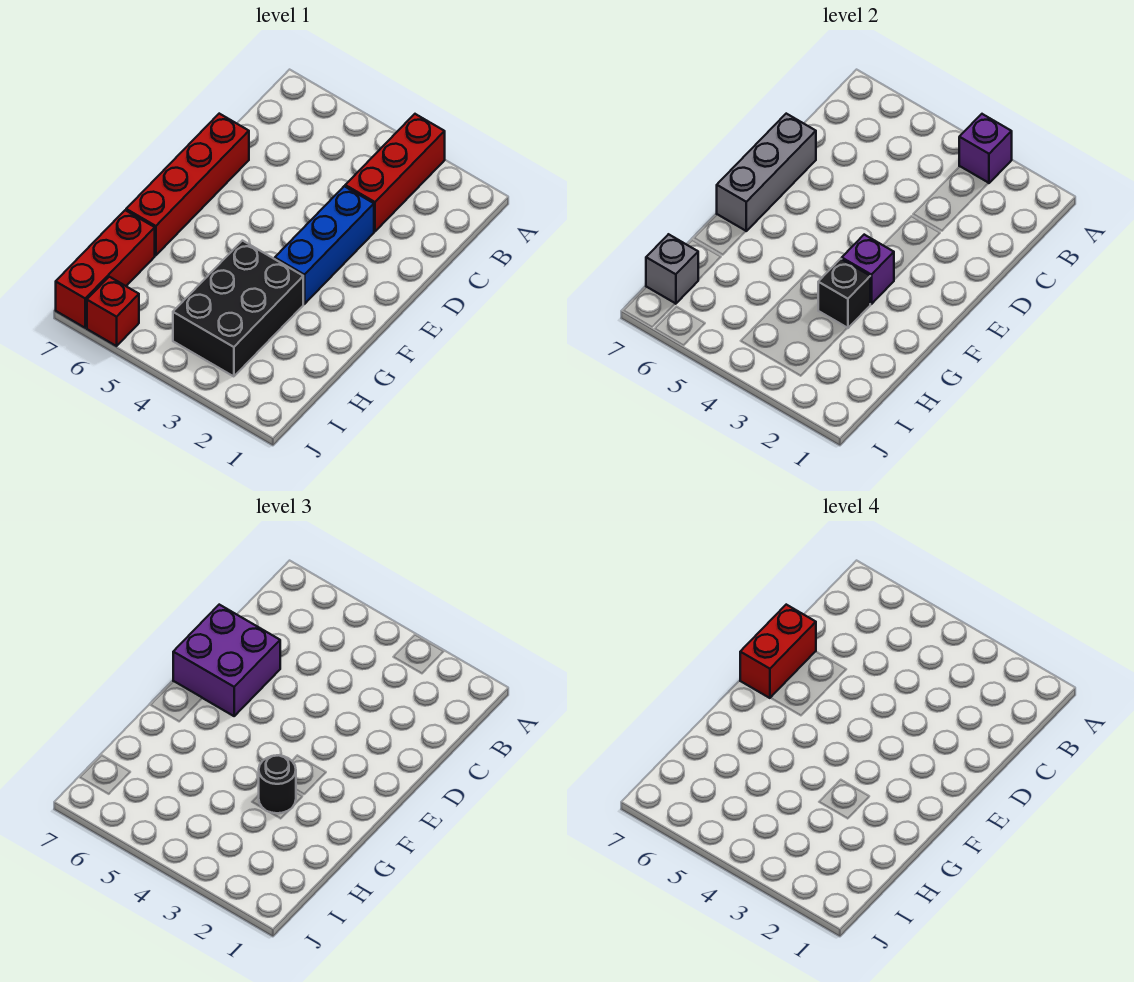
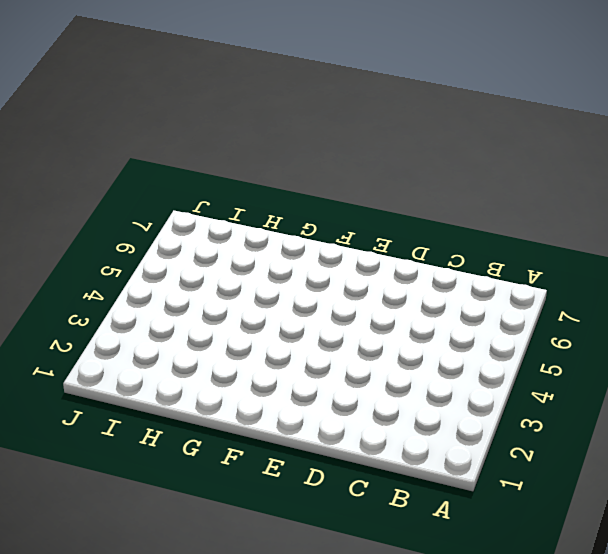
none -> red 1x3 brick [345,114,445,231]
none -> blue 1x3 brick [275,186,374,304]
none -> red 1x4 brick [126,114,249,255]

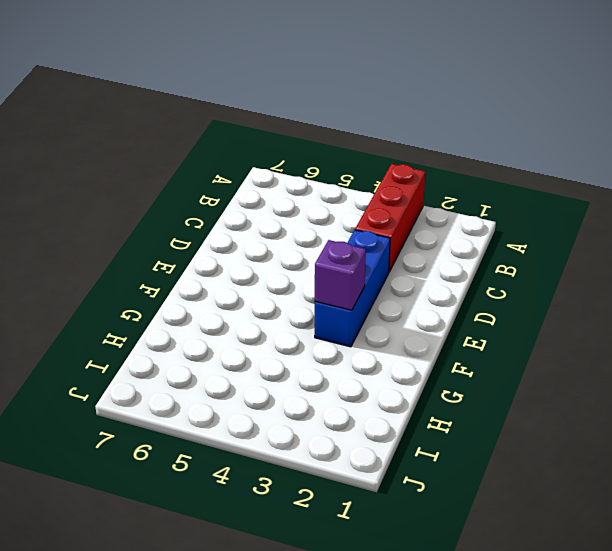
none -> red 1x4 brick [126,114,249,255]
none -> black 2x3 brick [173,241,303,376]
none -> red 1x3 brick [56,210,155,328]

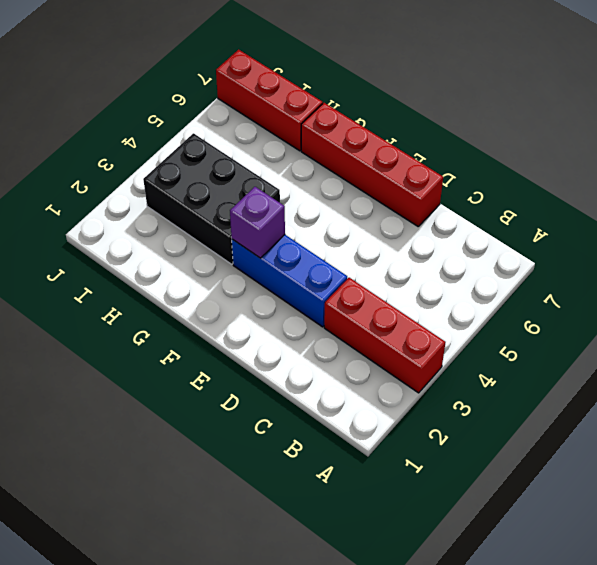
none -> red 1x1 brick [87,277,139,346]
none -> purple 1x1 brick [959,114,1012,183]
none -> grey 1x3 brick [717,114,816,231]

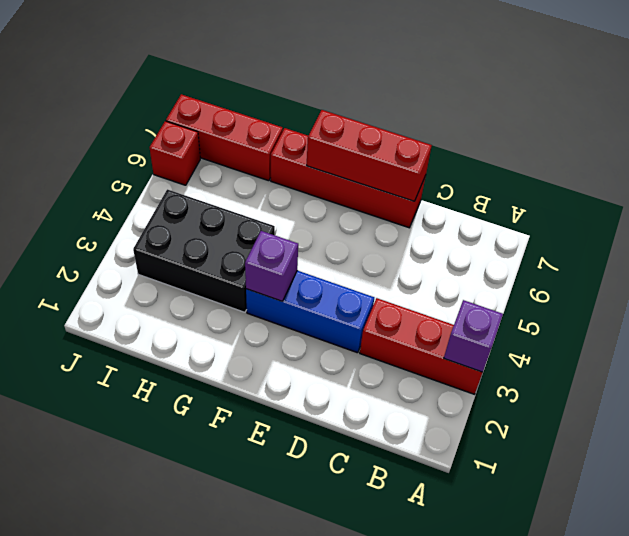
red 1x3 brick [307,110,432,201] -> grey 1x3 brick [717,114,816,231]
none -> black 1x1 brick [818,259,870,328]
none -> grey 1x1 brick [646,234,698,304]
none -> purple 2x2 brick [173,605,280,716]

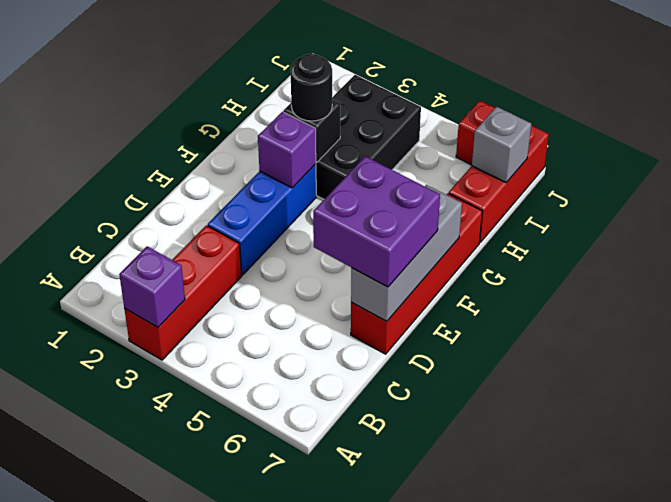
none -> red 1x2 brick [740,605,816,698]

